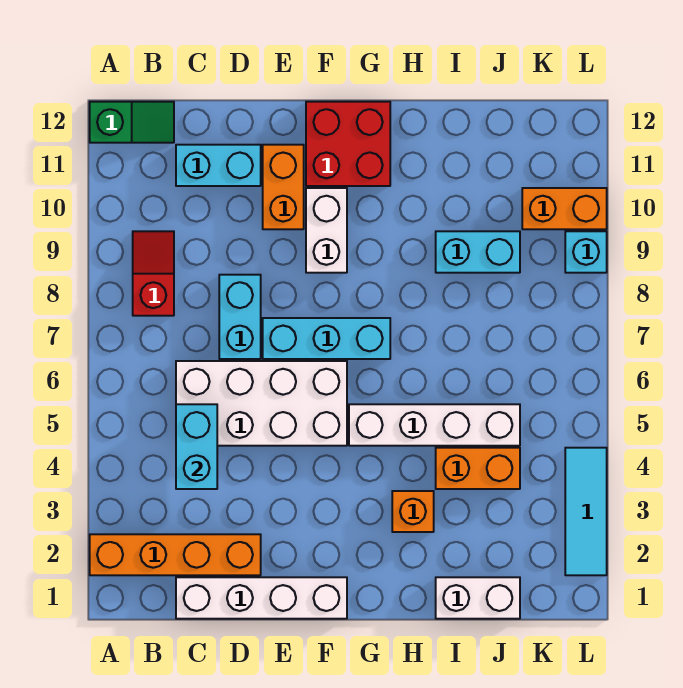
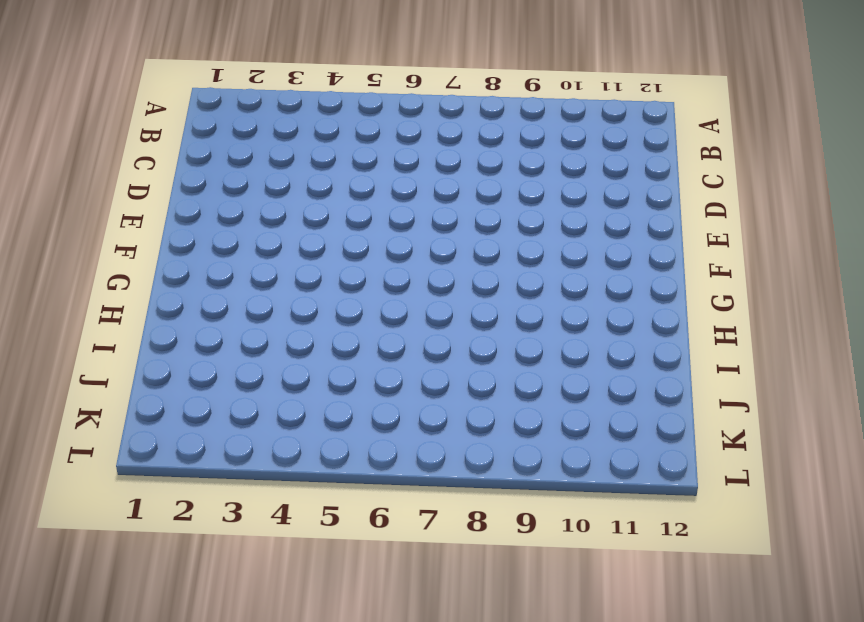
none -> orange 1x4 brick [90,534,261,575]
none -> green 1x2 slope [90,102,174,143]
none -> red 1x2 slope [133,231,174,316]

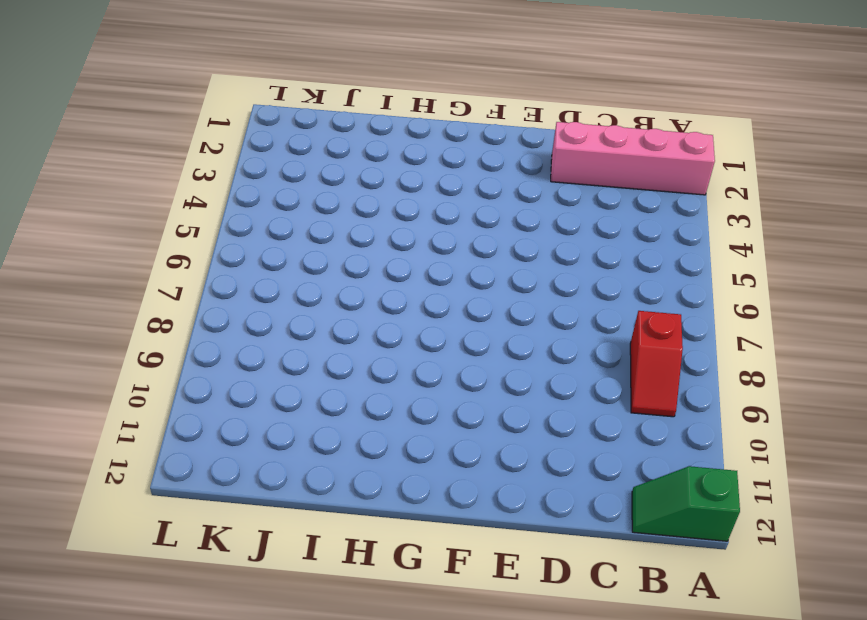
pink 1x4 brick [551,122,715,195] -> orange 1x4 brick [90,534,261,575]
none -> white 1x4 brick [176,577,347,619]
none -> white 2x4 brick [176,361,347,446]
none -> cyan 1x2 brick [176,145,261,186]

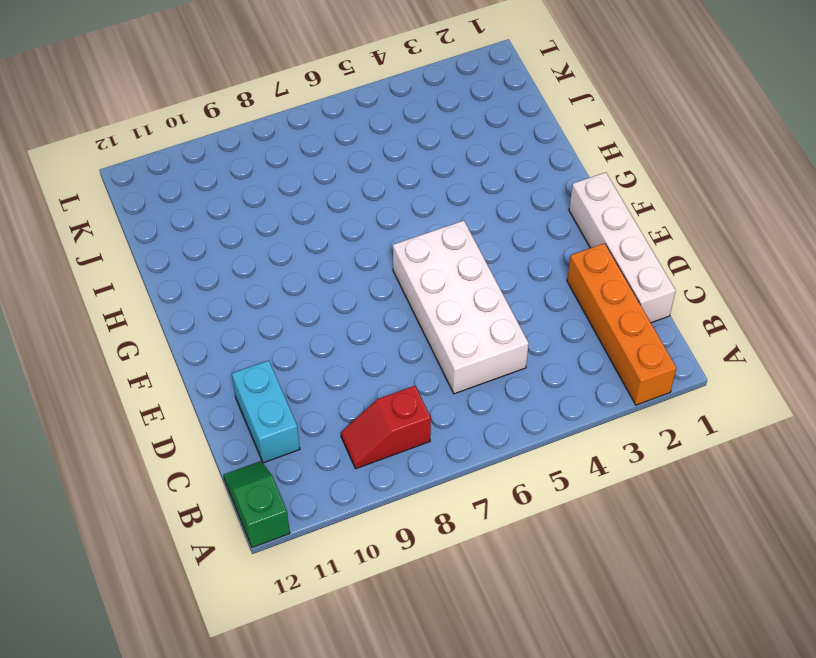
none -> cyan 1x2 brick [219,275,261,359]
none -> cyan 1x3 brick [263,318,390,359]
none -> orange 1x2 brick [263,145,304,229]

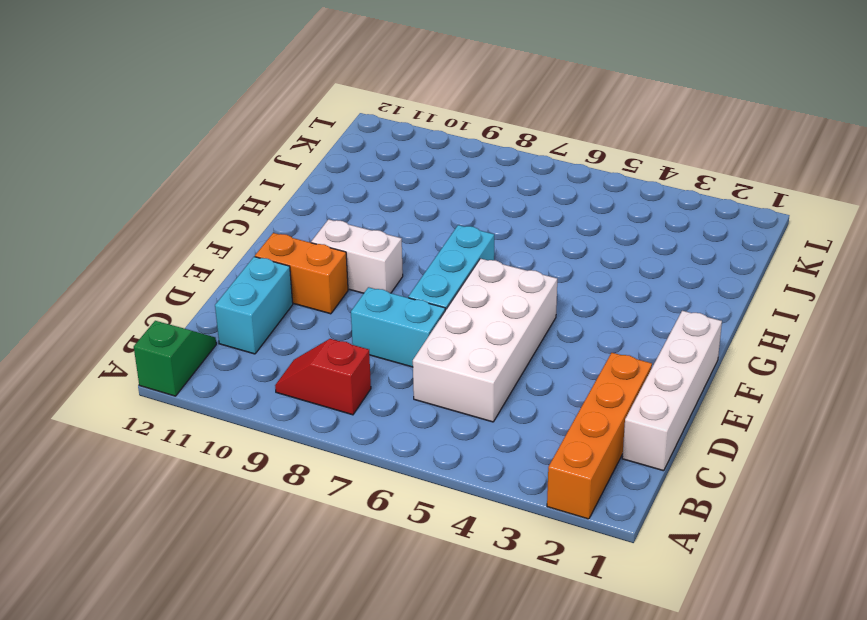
none -> red 2x2 brick [306,102,390,186]
none -> white 1x4 brick [349,404,520,446]
none -> orange 1x1 brick [392,491,434,532]

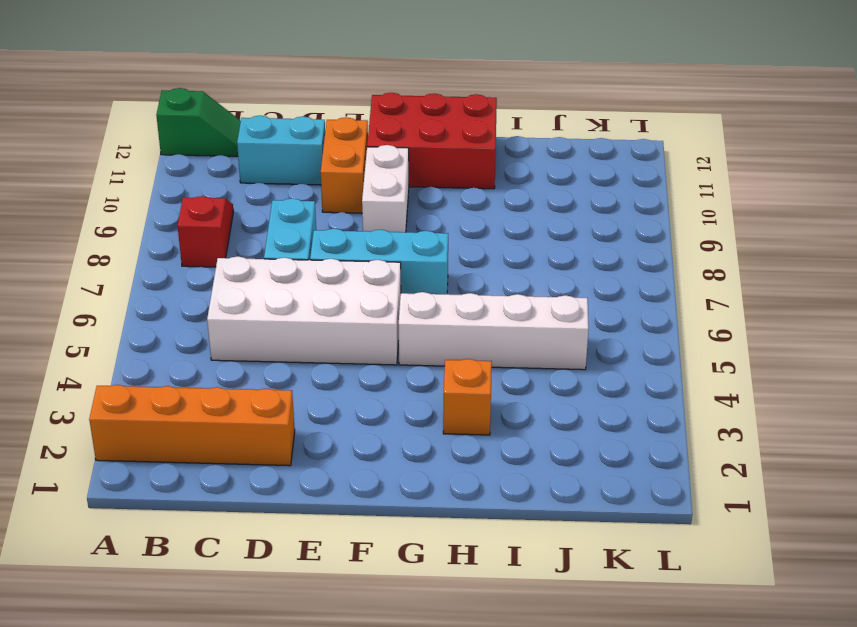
red 2x3 brick [367,93,497,189] -> red 2x2 brick [306,102,390,186]
none -> white 1x4 brick [176,577,347,619]
none -> white 1x2 brick [436,577,520,619]
none -> orange 1x2 brick [436,448,520,489]

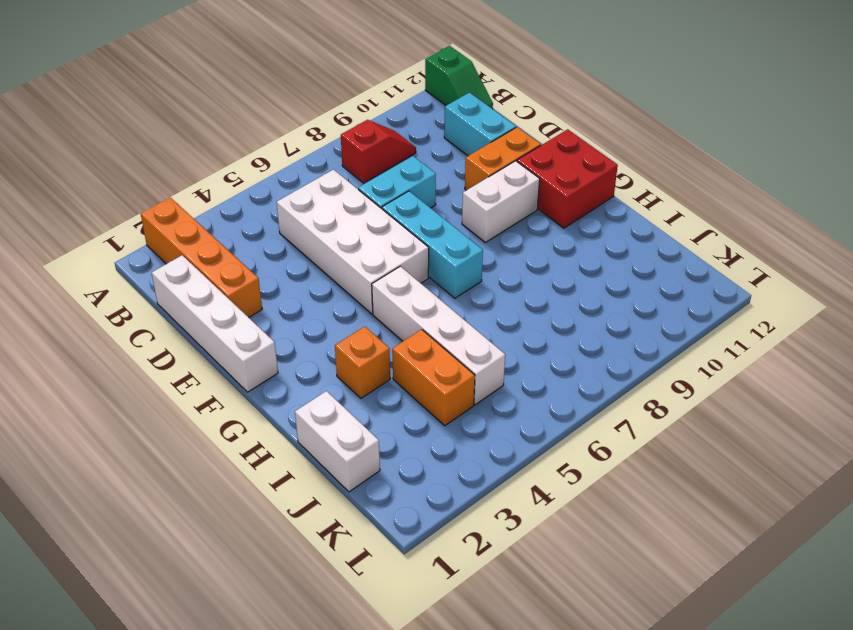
none -> cyan 1x2 brick [436,231,520,273]
none -> orange 1x2 brick [522,188,607,229]
none -> cyan 1x3 tile [565,448,607,575]

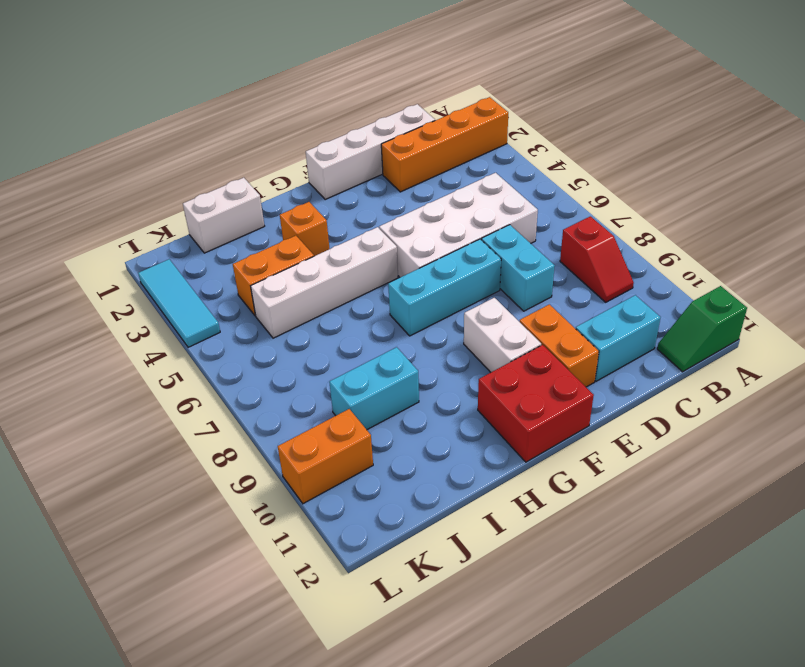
none -> cyan 1x1 brick [565,231,607,273]
none -> cyan 1x2 brick [176,404,217,489]

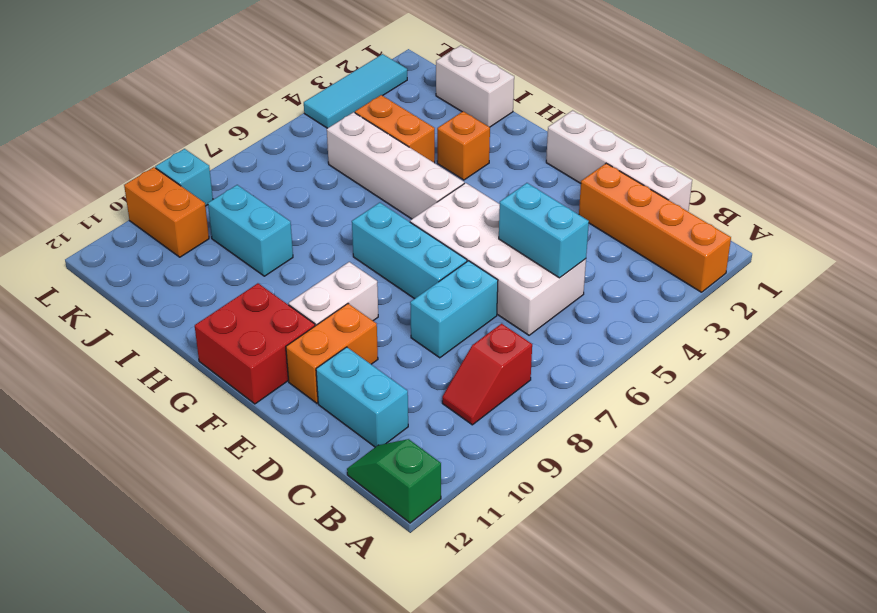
cyan 1x2 brick [499,183,589,278] -> cyan 1x2 brick turned to [176,404,217,489]

